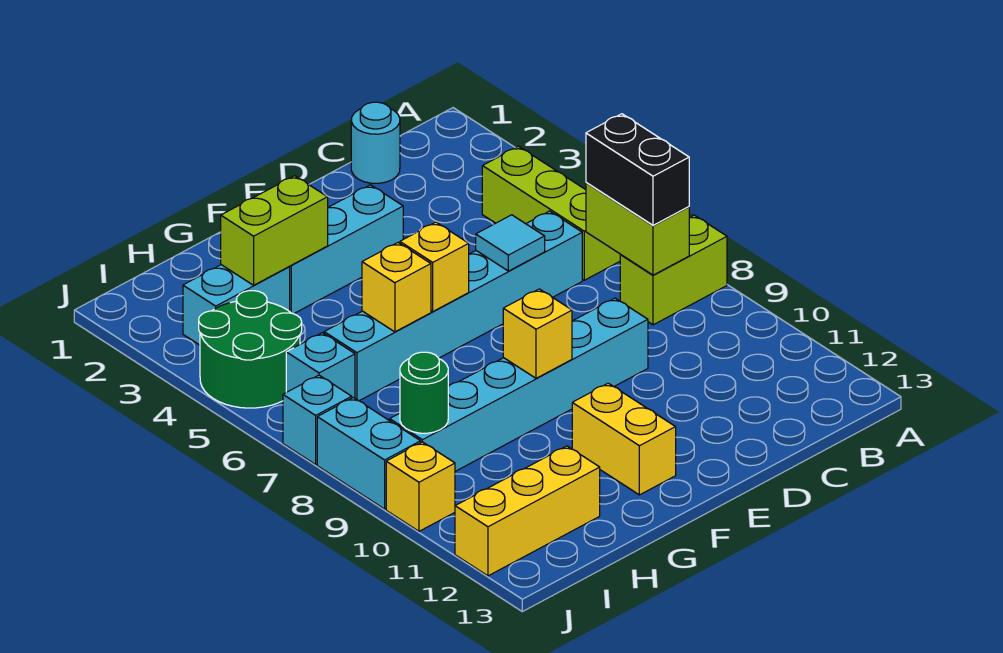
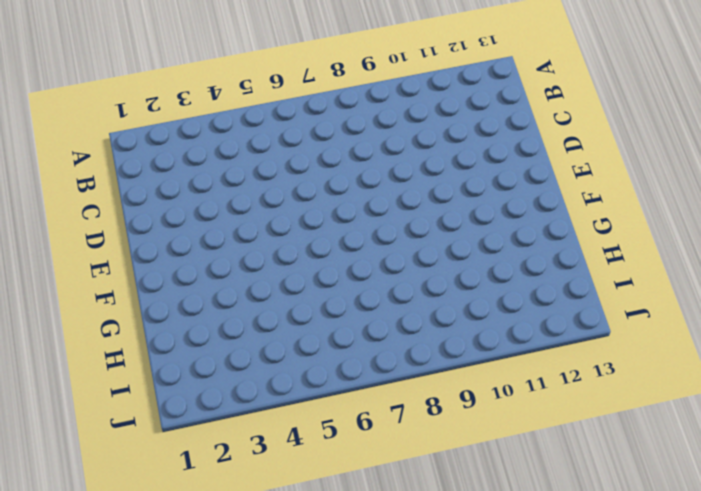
none -> lime 1x2 brick [620,215,727,325]
none -> lime 1x3 brick [482,146,621,280]
none -> cyan 1x1 round brick [351,102,400,183]

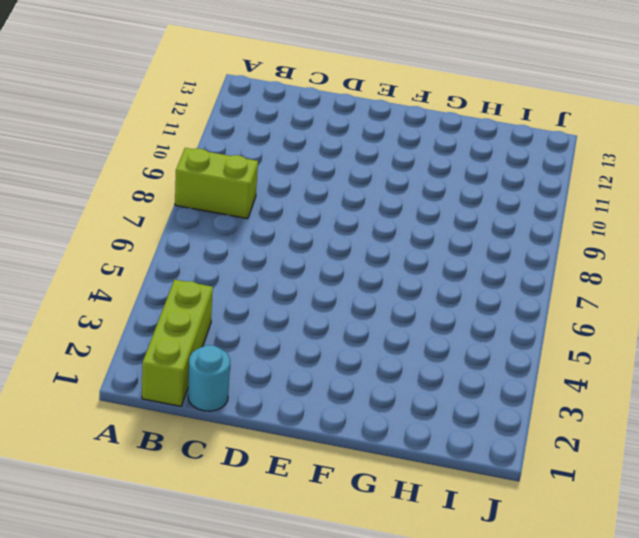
lime 1x3 brick [142,280,213,406] -> lime 1x3 brick moved to [482,146,621,280]
none -> cyan 1x6 brick [324,211,582,401]
none -> cyan 1x6 brick [390,298,648,471]
none -> cyan 1x3 brick [289,185,403,314]

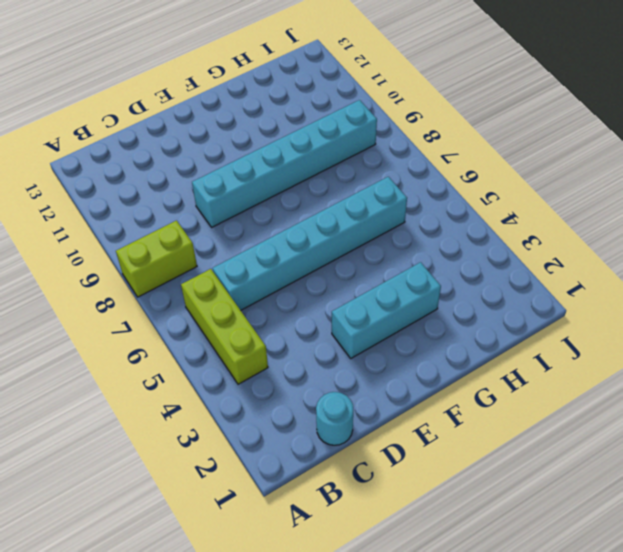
none -> yellow 1x2 brick [572,383,676,495]
none -> cyan 1x2 brick [183,265,290,345]
none -> yellow 1x3 brick [455,446,600,576]

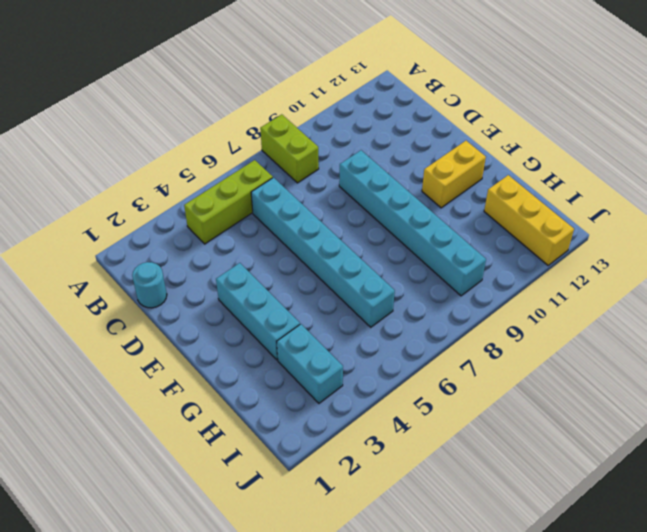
none -> green 2x2 round brick [199,291,302,408]
none -> cyan 1x1 brick [286,333,355,398]
none -> cyan 1x1 brick [283,375,352,464]

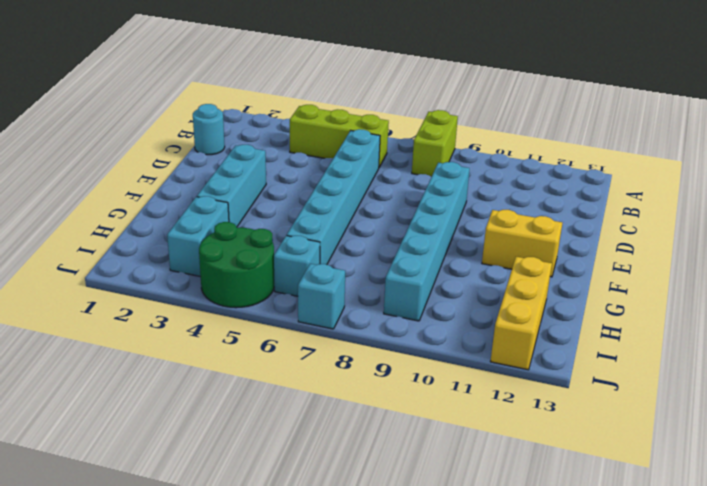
none -> cyan 1x2 brick [317,397,421,509]
none -> yellow 1x1 brick [386,442,455,531]
none -> lime 1x2 brick [586,183,689,275]

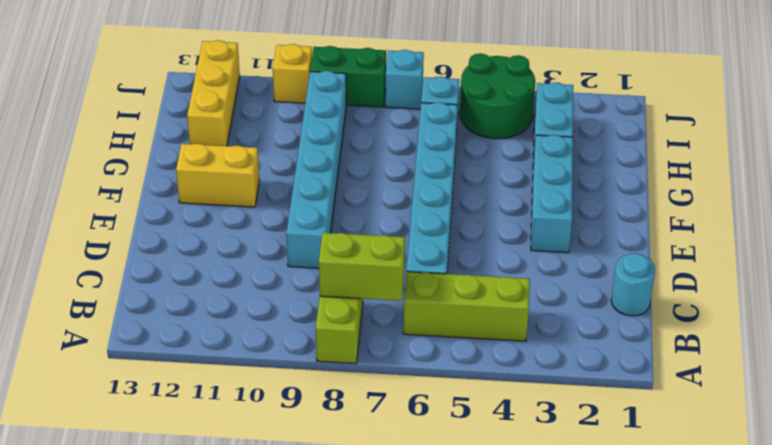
green 1x2 brick [310,46,386,107] -> cyan 1x2 brick [317,397,421,509]
none -> cyan 1x1 tile [476,215,545,271]
none -> yellow 1x1 brick [400,222,469,311]
none -> yellow 1x1 brick [503,289,572,378]

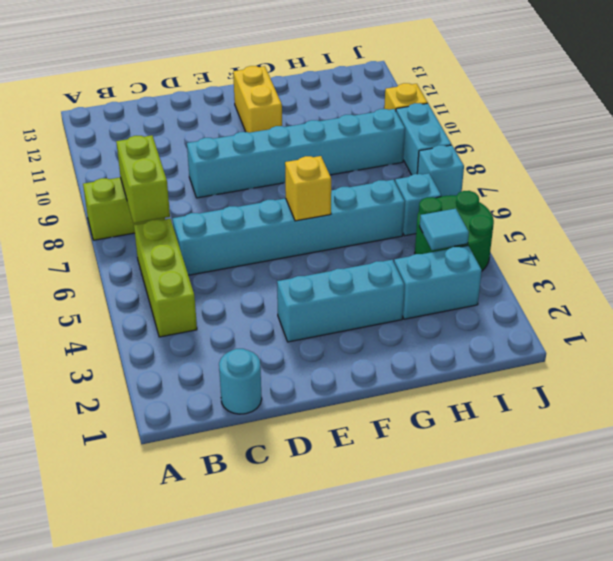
cyan 1x1 tile [420,209,469,250] -> cyan 1x1 tile moved to [476,215,545,271]
none -> yellow 1x3 brick [455,446,600,576]
none -> yellow 1x1 brick [503,289,572,378]
none -> lime 1x2 brick [221,176,328,285]

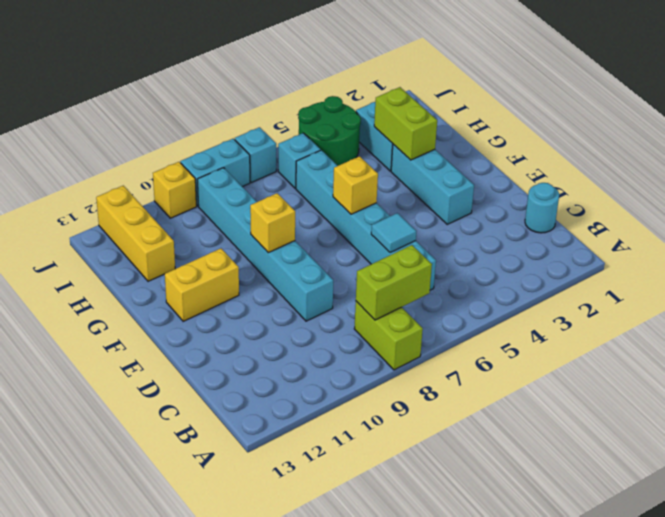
none -> lime 1x3 brick [482,146,621,280]
none -> yellow 1x1 brick [362,243,431,332]
none -> green 1x1 round brick [400,352,448,433]

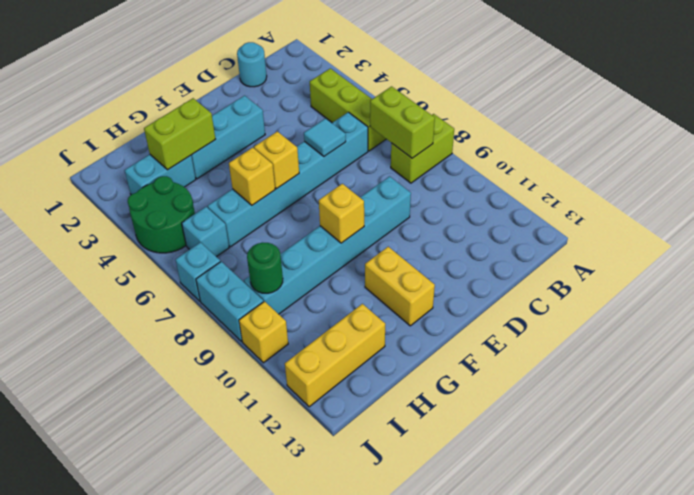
none -> black 1x2 brick [586,114,689,225]

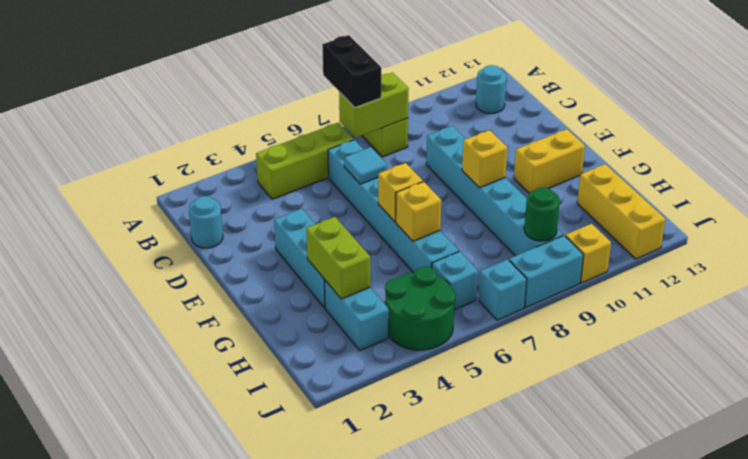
black 1x2 brick [322,35,381,108] -> black 1x2 brick turned to [586,114,689,225]
cyan 1x1 round brick [476,65,506,114] -> none

